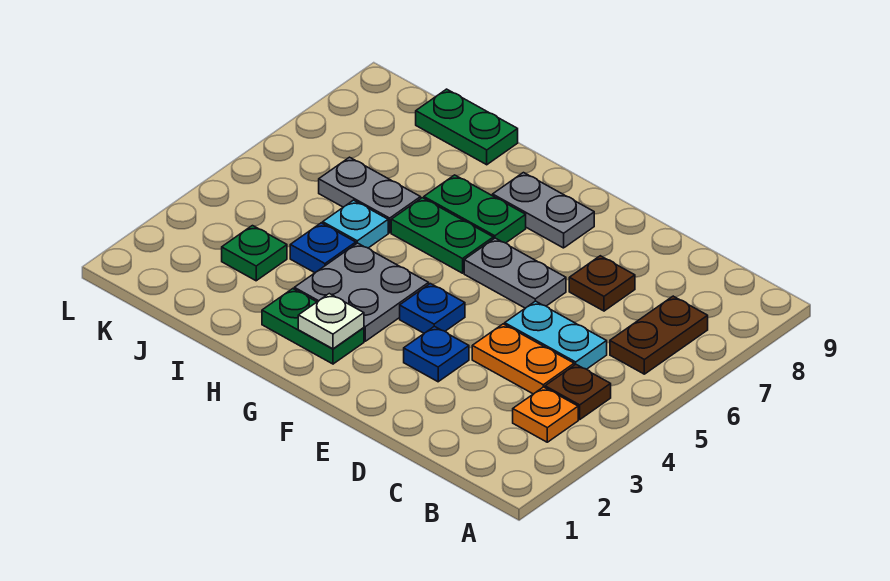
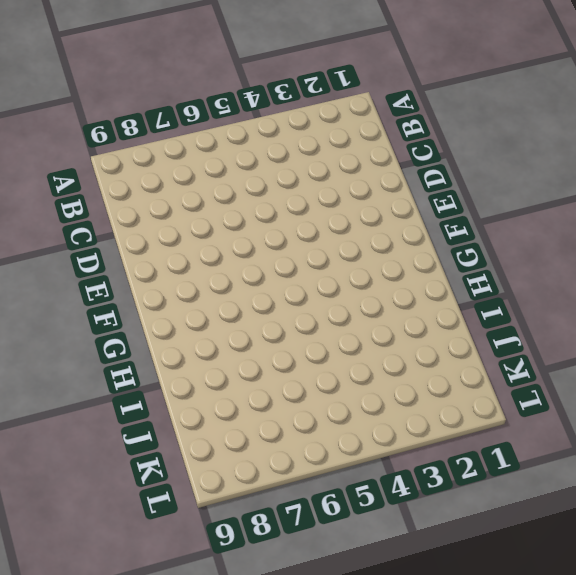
none -> orange 1x1 plate [513,387,578,442]
none -> brown 1x1 plate [545,364,611,419]
none -> brown 1x2 plate [610,296,708,374]

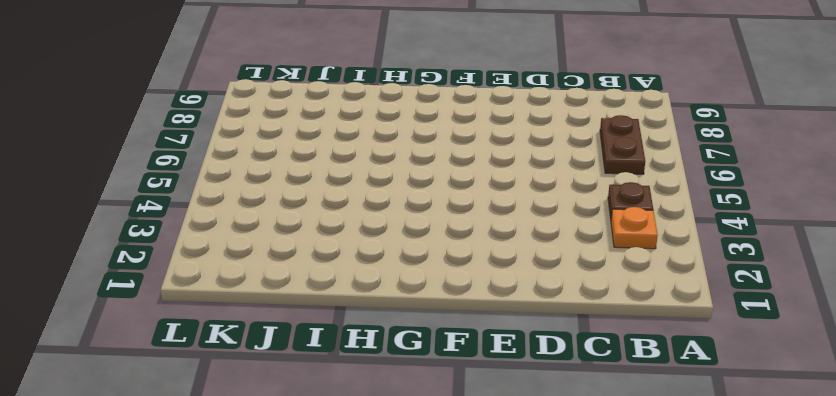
none -> orange 1x2 plate [472,324,574,394]
none -> cyan 1x2 plate [505,301,607,369]
none -> brown 1x1 plate [569,256,635,311]

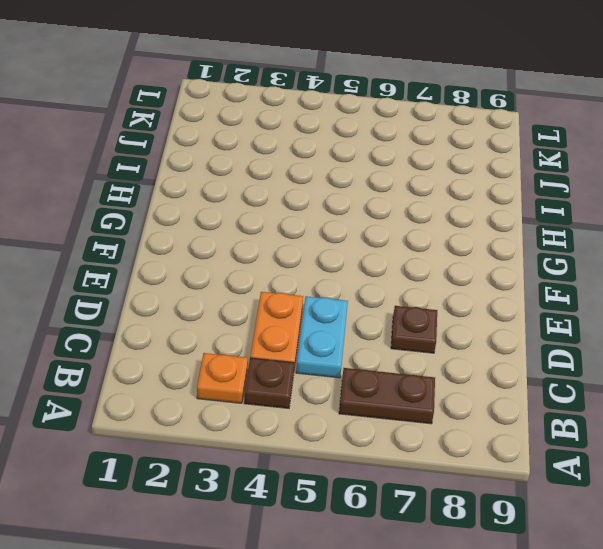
none -> blue 1x1 plate [404,326,469,382]
none -> grey 1x2 plate [464,238,566,308]
none -> blue 1x1 plate [400,284,465,333]

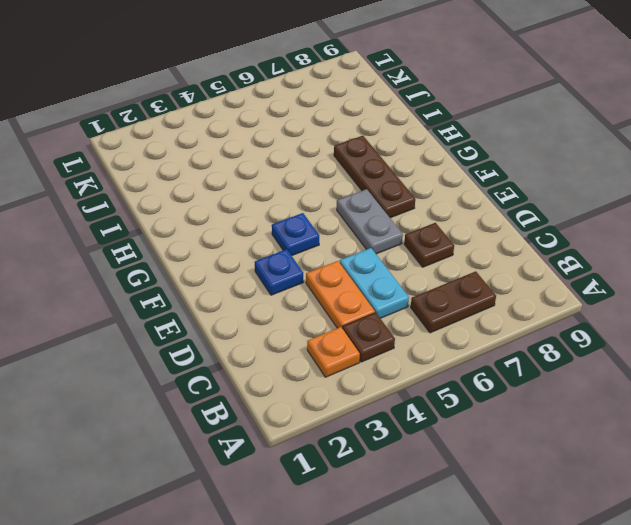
brown 1x3 plate [334,136,415,218] -> green 1x2 plate [424,175,526,243]
none -> grey 1x2 plate [493,173,594,248]
none -> green 1x2 plate [262,289,364,364]
none -> grey 2x2 plate [294,243,429,341]

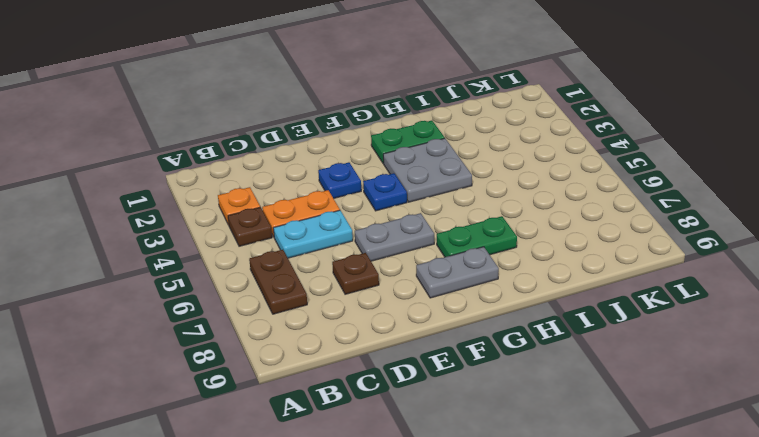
none -> green 1x2 plate [391,198,493,273]
none -> blue 1x1 plate [290,223,356,273]
none -> cyan 1x1 plate [323,200,388,248]

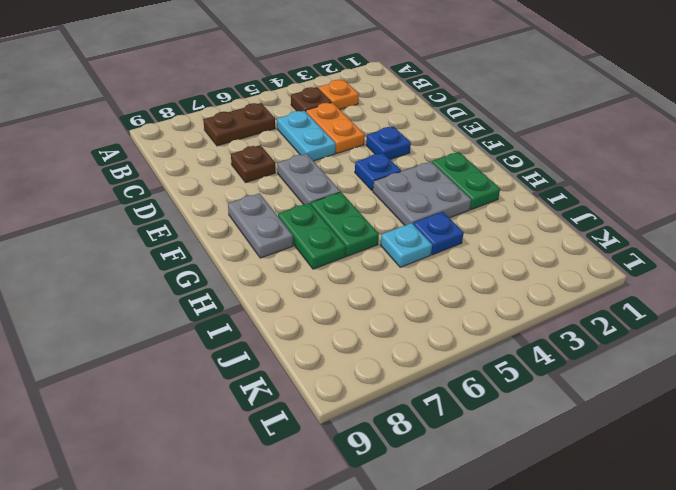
none -> grey 1x2 plate [319,157,421,233]
none -> green 1x2 plate [416,89,518,165]
none -> green 1x1 plate [222,226,287,281]

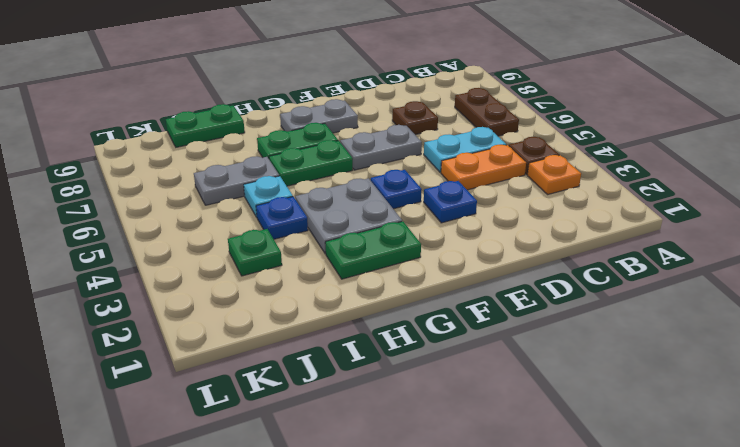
none -> white 1x1 plate [298,294,364,349]

